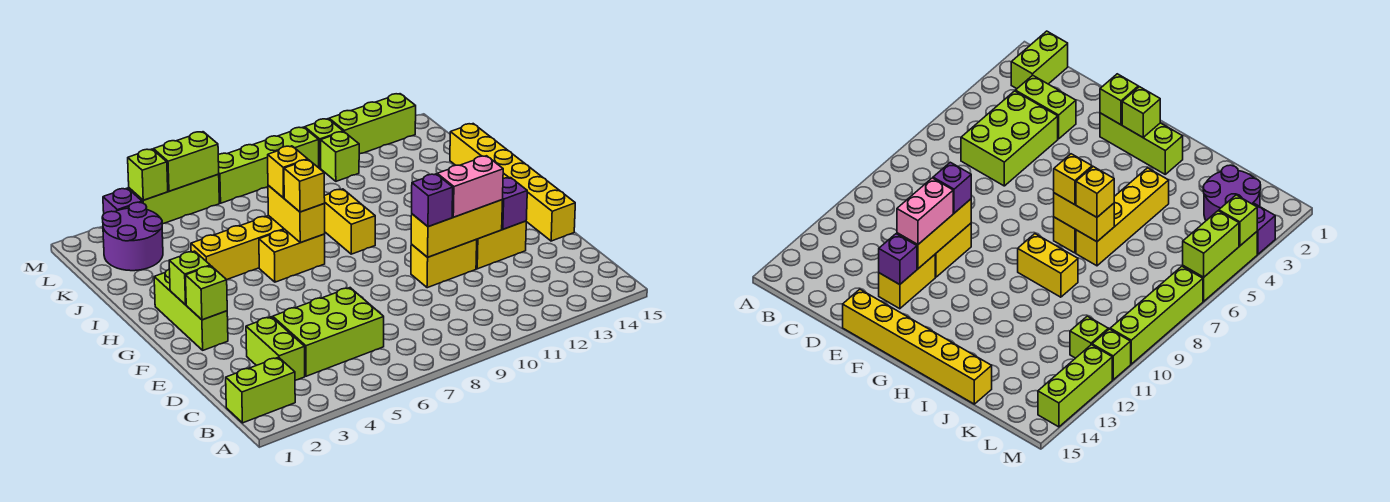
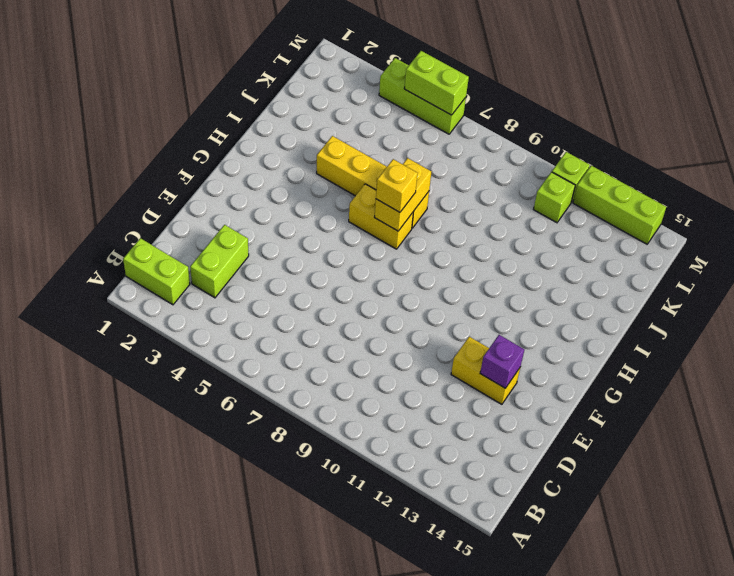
none -> lime 2x3 brick [273,288,384,376]
none -> yellow 1x2 brick [411,240,477,288]
none -> yellow 1x6 brick [450,124,575,241]

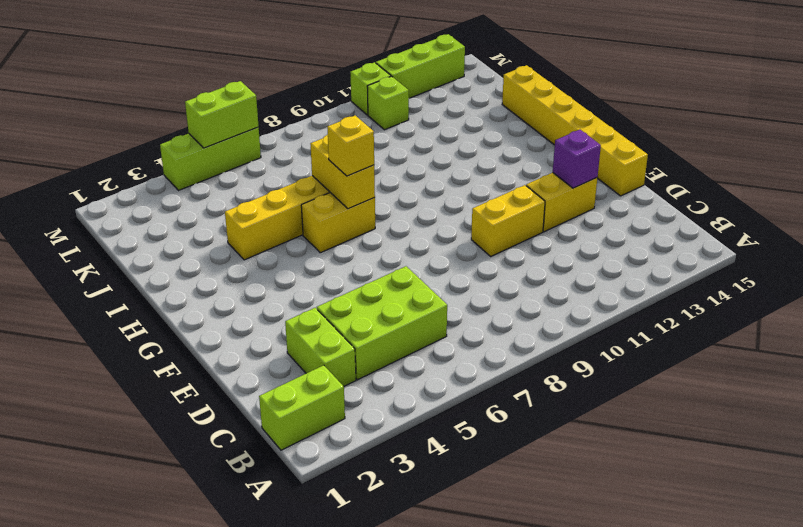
none -> lime 1x3 brick [154,269,228,350]
none -> yellow 1x2 brick [324,189,375,254]
none -> purple 2x2 round brick [102,202,163,271]

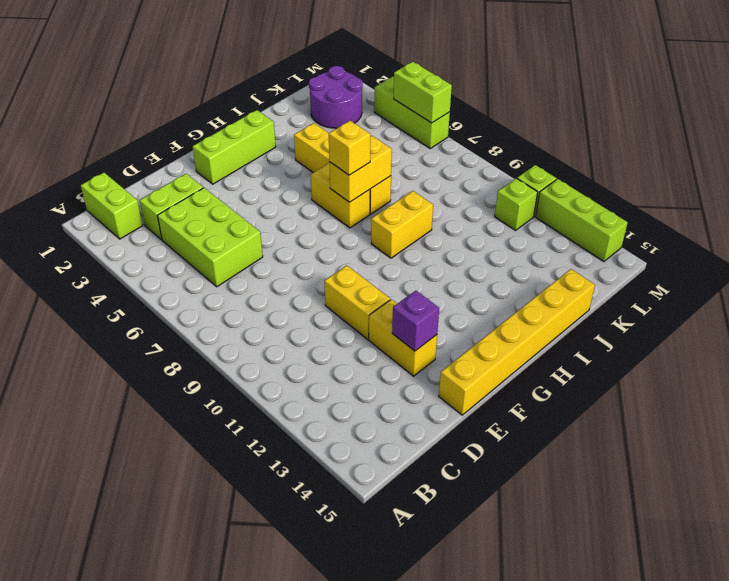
none -> purple 1x1 brick [103,188,142,214]
none -> lime 1x4 brick [218,127,319,203]
none -> yellow 1x3 brick [411,200,502,257]

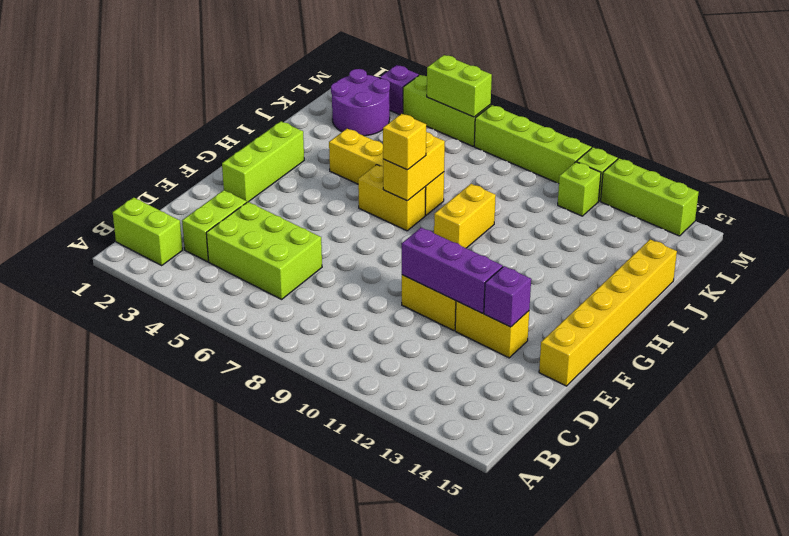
purple 1x3 brick [402,228,503,313] -> yellow 1x3 brick [411,200,502,257]
none -> lime 1x1 brick [186,266,227,320]
none -> lime 1x1 brick [169,251,210,305]
none -> lime 1x1 brick [128,149,168,200]

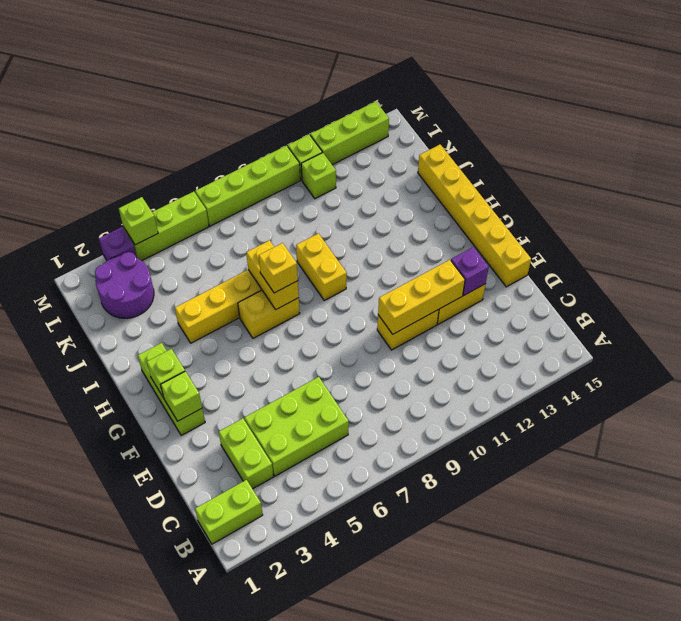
none -> lime 1x2 brick [153,132,219,191]
none -> purple 1x1 brick [412,174,453,227]
none -> pink 1x2 brick [437,156,503,217]

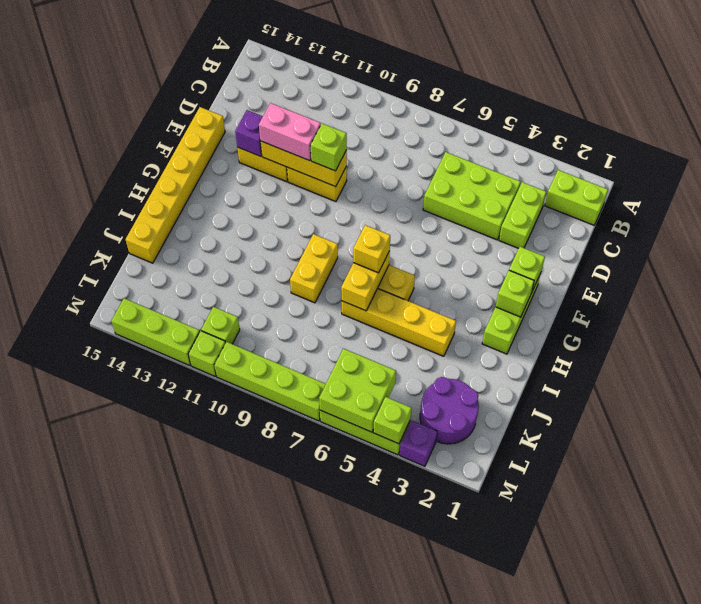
lime 1x1 brick [310,123,347,171] -> purple 1x1 brick [412,174,453,227]
lime 2x2 brick [319,349,396,432] -> lime 1x2 brick [153,132,219,191]
none -> yellow 1x1 brick [268,146,308,198]

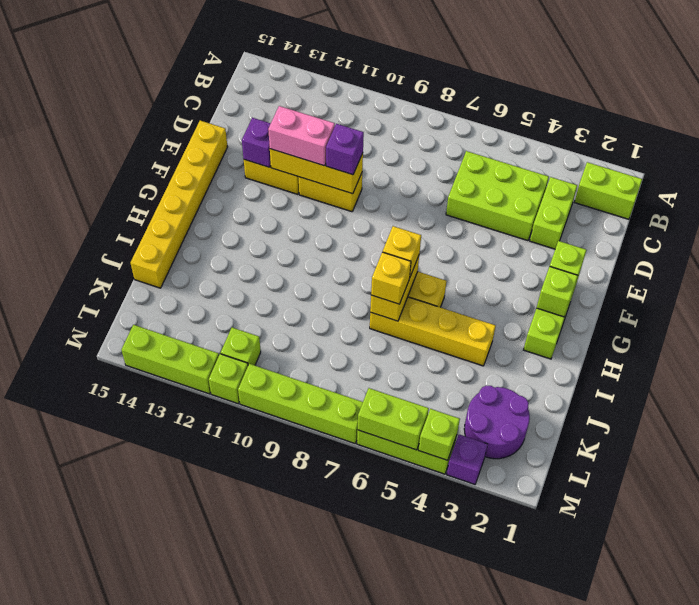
none -> yellow 1x2 brick [324,189,375,254]

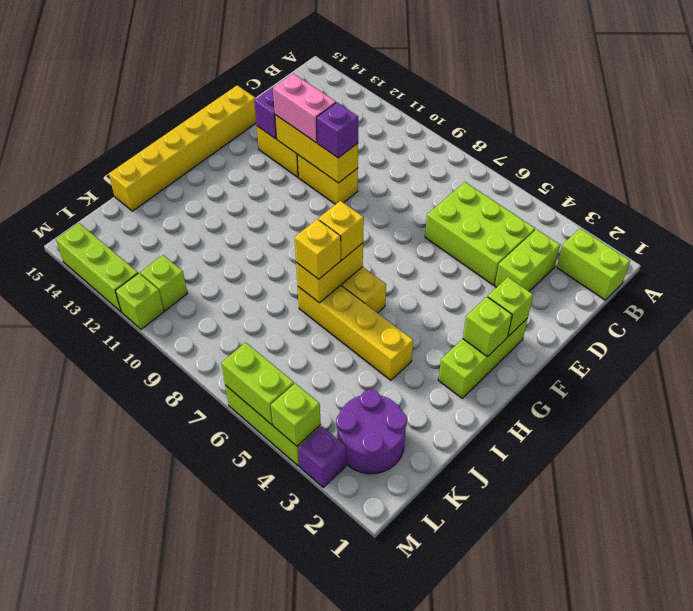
none -> yellow 1x2 brick [324,189,375,254]
none -> lime 1x4 brick [218,127,319,203]

